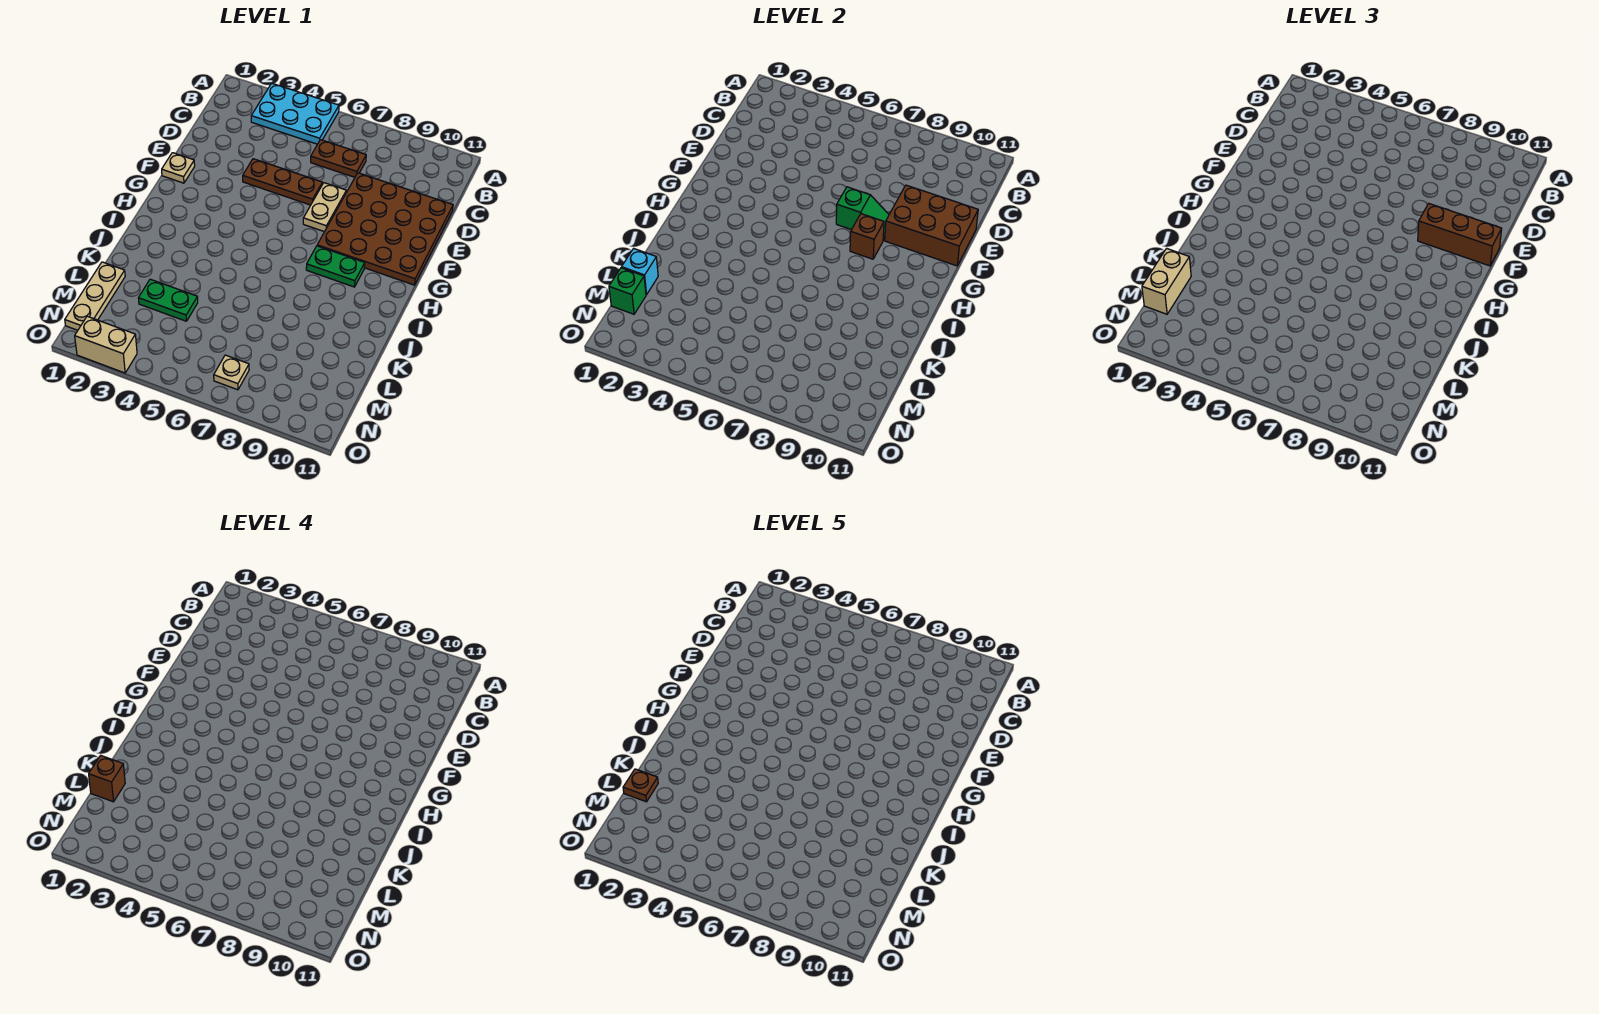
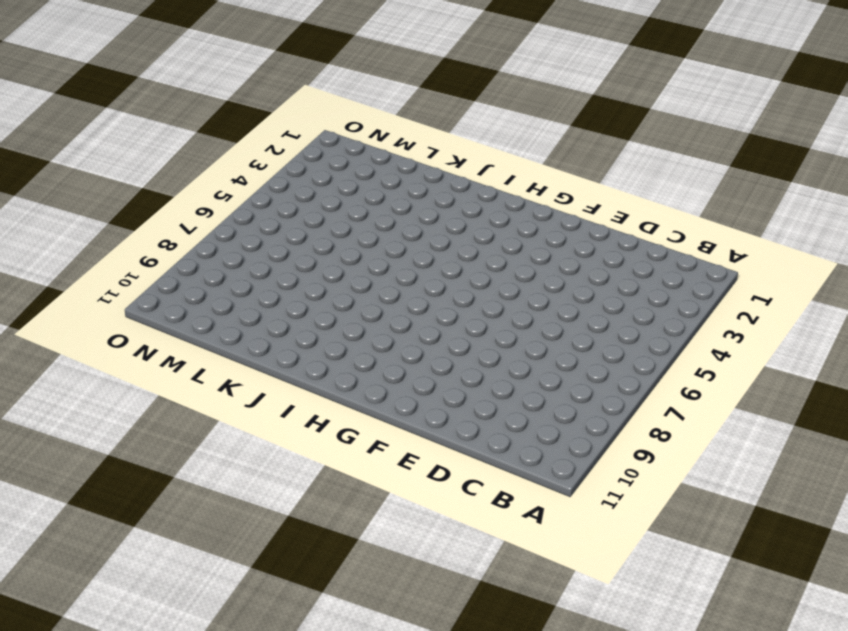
none -> cyan 2x3 plate [251,83,339,144]
none -> brown 1x2 plate [311,140,366,177]
none -> brown 4x4 plate [317,173,453,285]

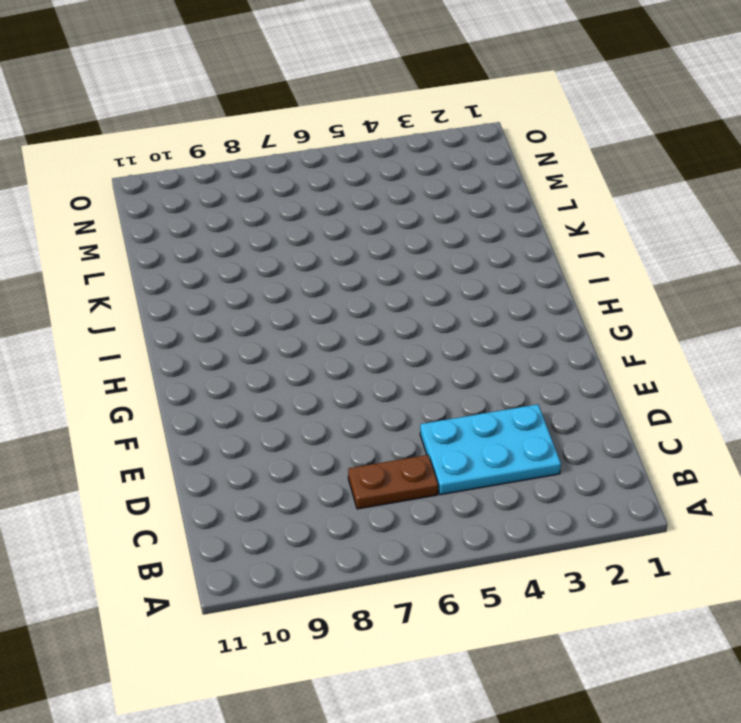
cyan 2x3 plate [420,404,561,495] -> cyan 2x3 plate moved to [251,83,339,144]
none -> brown 4x4 plate [317,173,453,285]
none -> brown 1x3 plate [243,159,323,205]
none -> tan 1x2 plate [303,183,346,232]

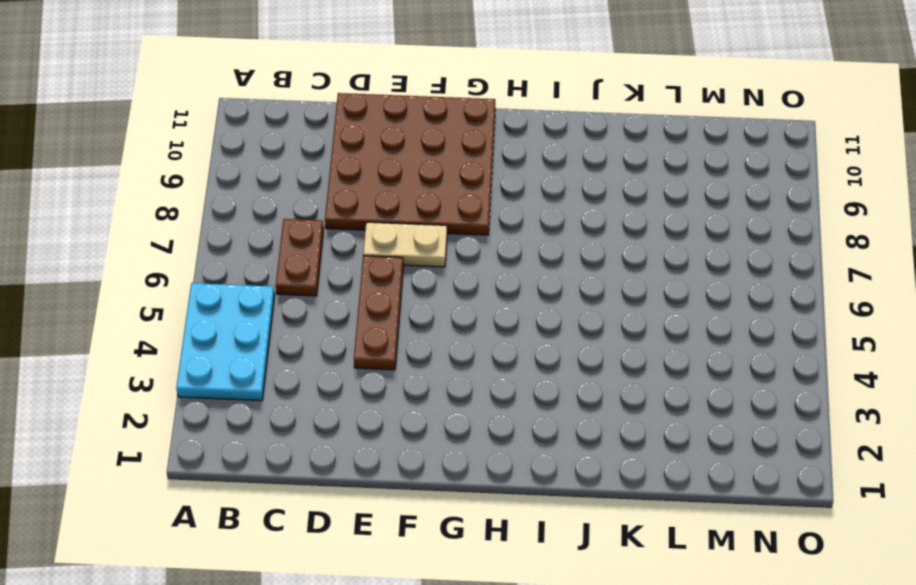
none -> tan 1x1 plate [162,153,195,183]
none -> green 1x2 plate [306,246,365,287]
none -> tan 1x3 plate [65,262,125,330]

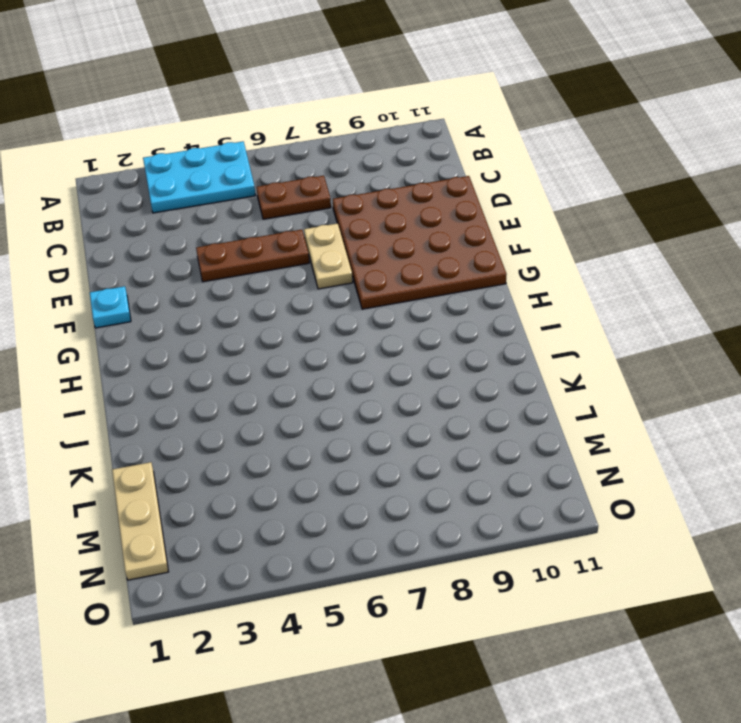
cyan 1x1 plate [90,286,131,328] -> tan 1x1 plate [162,153,195,183]
none -> green 1x2 plate [306,246,365,287]
none -> green 1x2 plate [138,279,198,321]
none -> tan 1x1 plate [214,355,249,390]

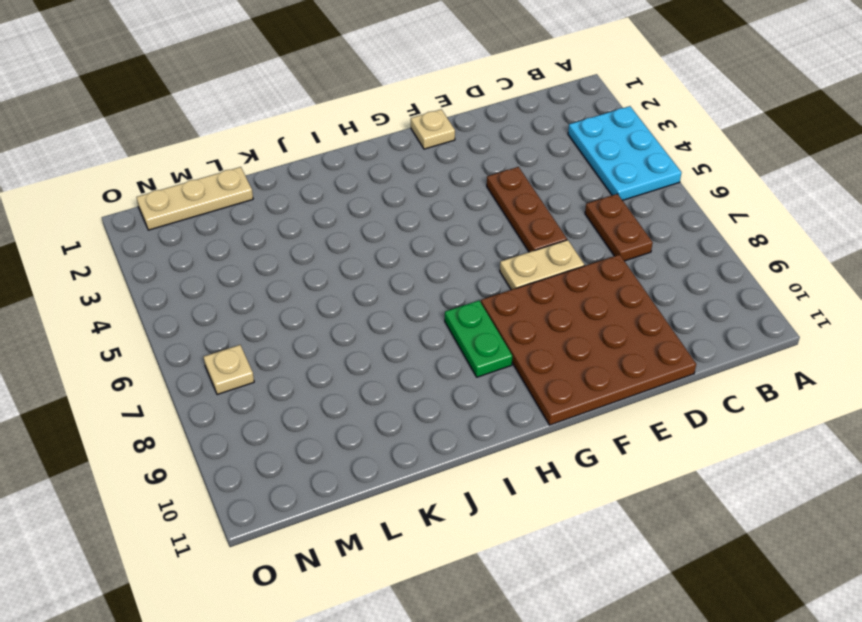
none -> green 1x2 plate [138,279,198,321]
none -> tan 1x2 brick [75,316,137,373]
none -> brown 2x3 brick [885,185,978,266]

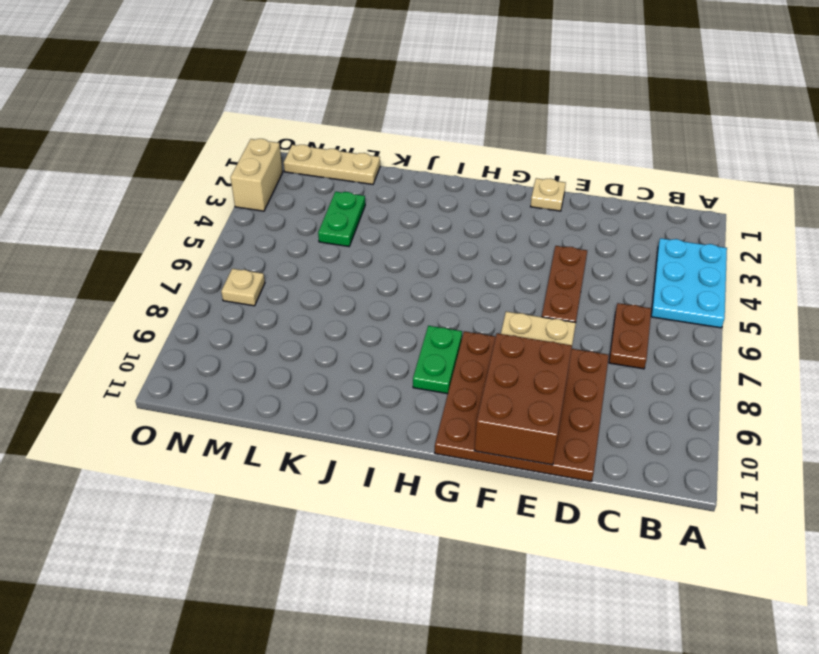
none -> green 1x2 slope [836,187,889,240]
none -> brown 1x1 brick [850,214,884,259]
none -> cyan 1x1 brick [622,248,658,295]

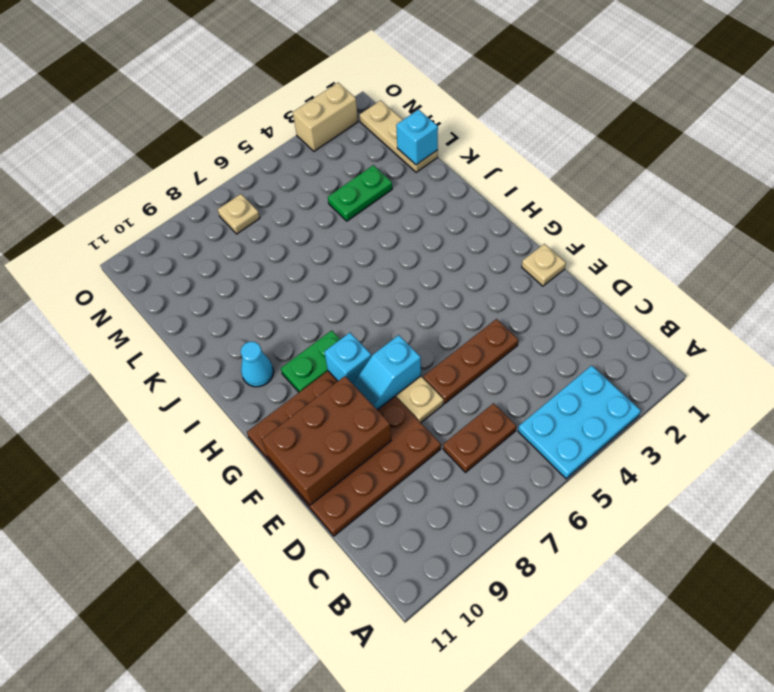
cyan 1x2 slope [353,335,421,410] -> green 1x2 slope [836,187,889,240]
cyan 1x1 brick [324,333,371,384] -> brown 1x1 brick [850,214,884,259]
cyan 1x1 cone [241,342,274,387] -> none
none -> green 1x1 brick [609,268,646,314]
none -> brown 1x3 brick [1418,204,1502,266]
none -> tan 1x2 brick [1142,248,1191,314]

